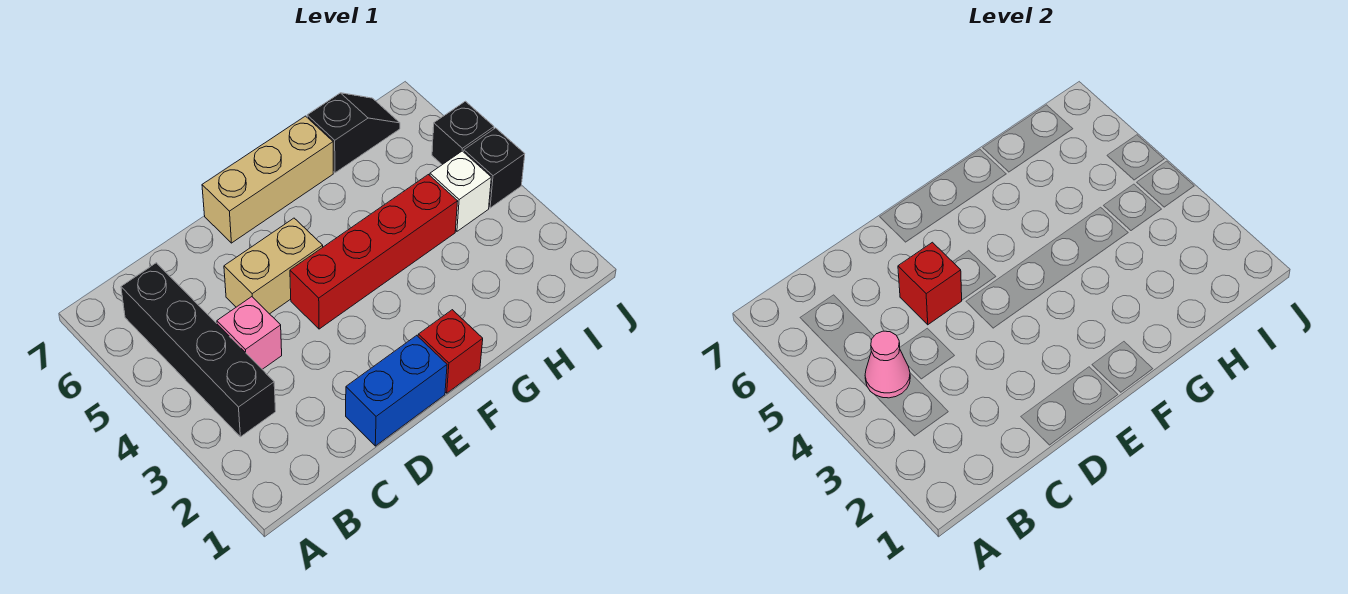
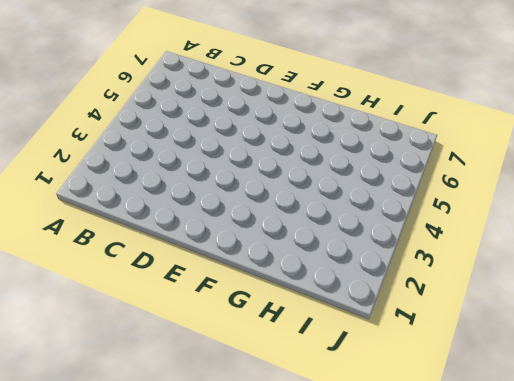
none -> black 1x4 brick [121,263,276,437]
none -> pink 1x1 brick [217,297,282,369]
none -> blue 1x2 brick [346,335,447,446]

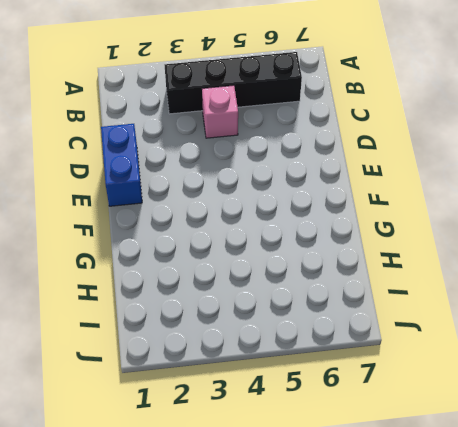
none -> tan 1x2 brick [224,218,323,314]
none -> red 1x4 brick [290,175,458,329]
none -> tan 1x3 brick [202,116,333,243]

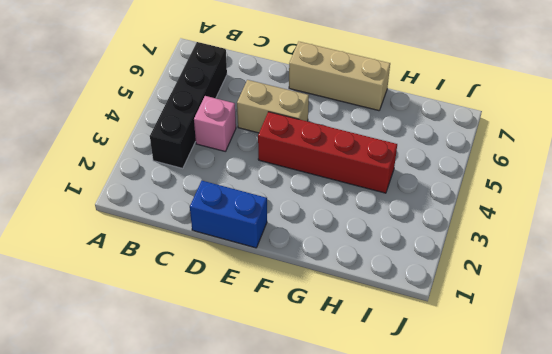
none -> red 1x1 brick [418,310,483,393]
none -> black 1x2 slope [307,93,400,173]
none -> white 1x1 brick [430,151,491,231]

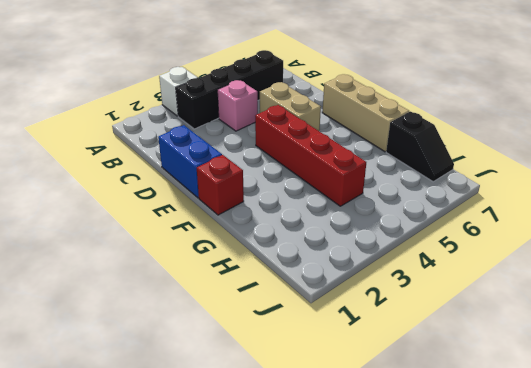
white 1x1 brick [159,67,198,116] -> white 1x1 brick moved to [430,151,491,231]
none -> black 1x1 brick [464,128,525,208]
none -> black 1x1 brick [432,101,494,165]
none -> pink 1x1 cone [865,331,910,398]

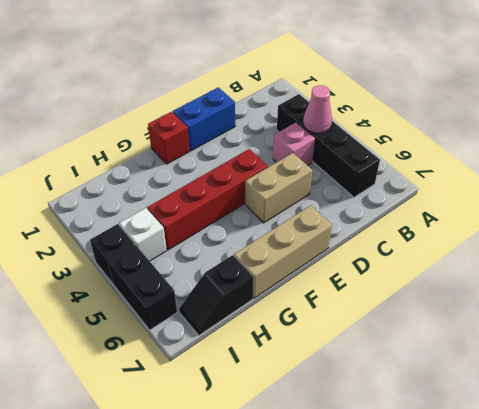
black 1x2 brick [108,245,177,330] -> black 1x1 brick [432,101,494,165]
none -> red 1x1 brick [898,242,962,325]

